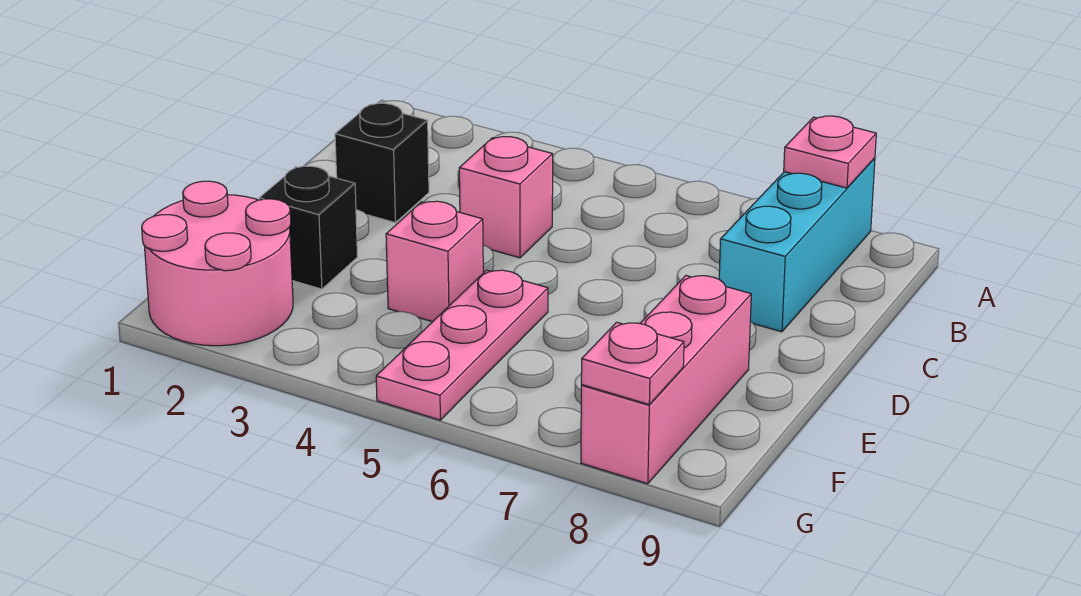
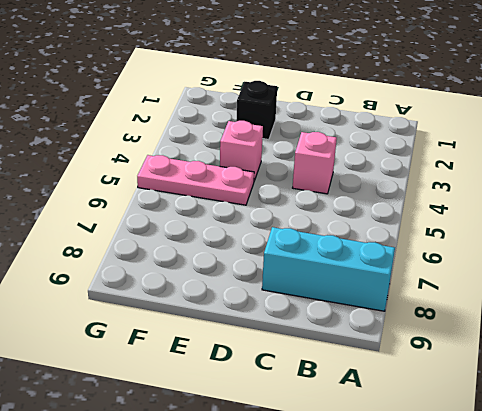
none -> black 1x1 brick [335,103,429,223]
none -> pink 1x3 brick [581,276,751,484]

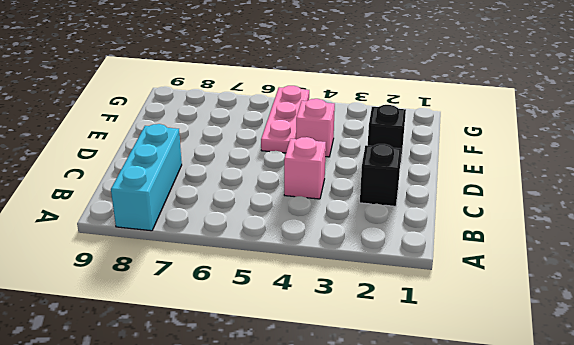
none -> pink 1x3 brick [581,276,751,484]
none -> pink 2x2 round brick [142,181,293,346]

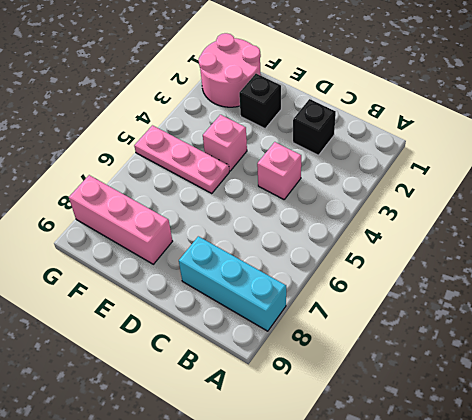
none -> pink 1x1 plate [784,116,876,188]
none -> pink 1x1 plate [581,322,684,404]

